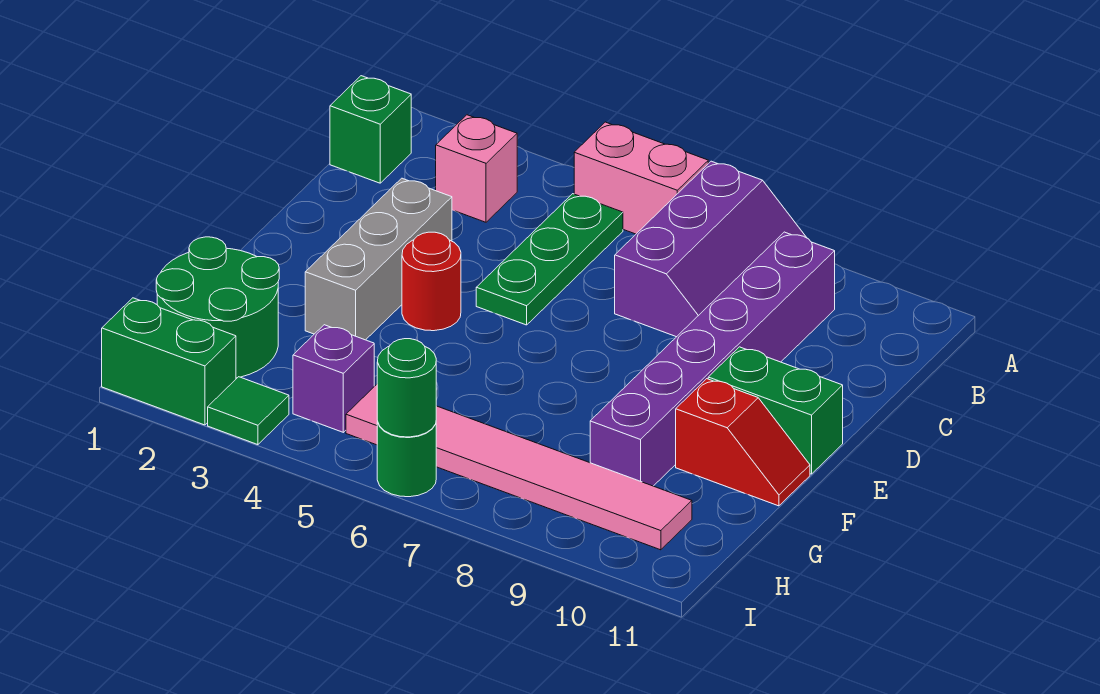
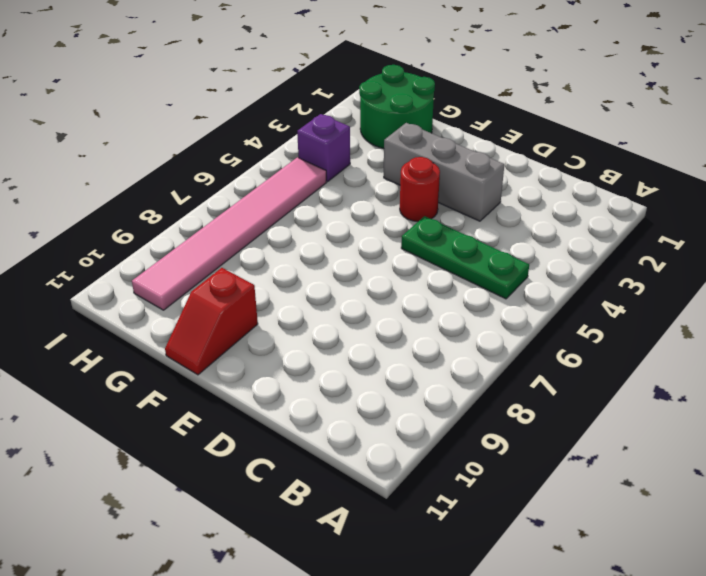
none -> pink 1x2 brick [574,122,708,234]
none -> purple 2x3 slope [615,161,807,337]
none -> green 1x1 brick [330,76,411,183]

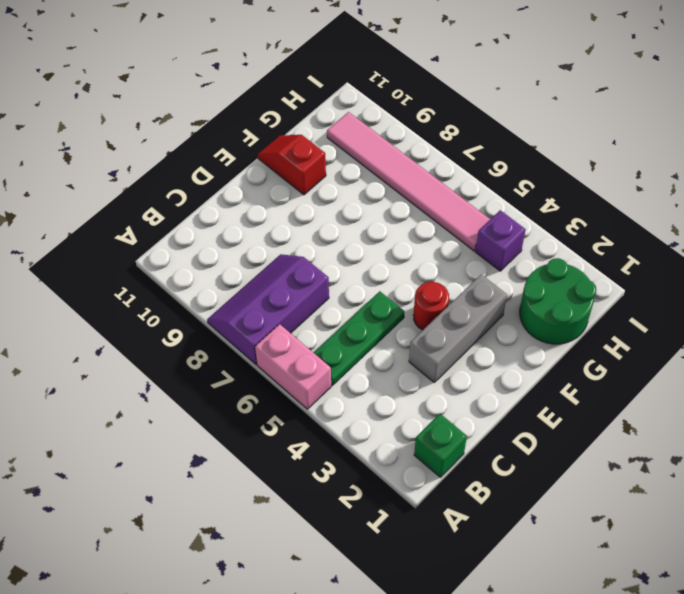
none -> pink 1x1 brick [436,115,517,222]
none -> purple 1x6 brick [590,232,835,486]
none -> green 1x2 brick [708,347,843,474]

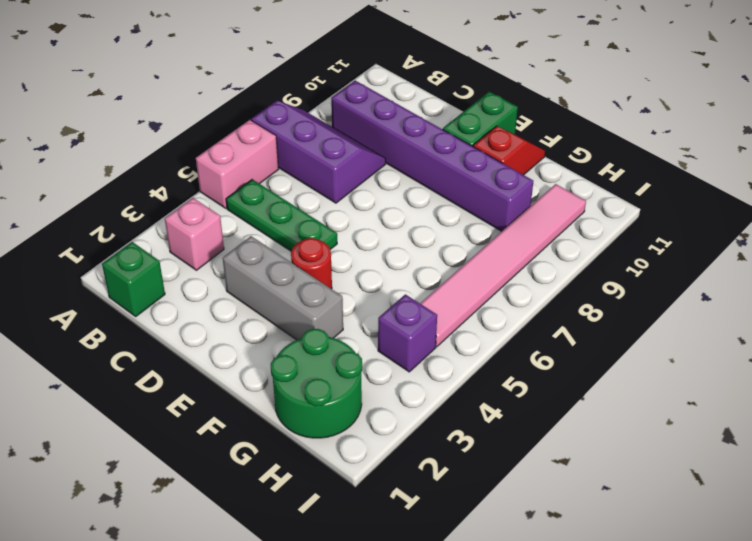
none -> green 1x2 brick [102,298,236,425]
none -> green 1x1 tile [208,377,289,445]
none -> green 1x1 round brick [377,422,436,497]

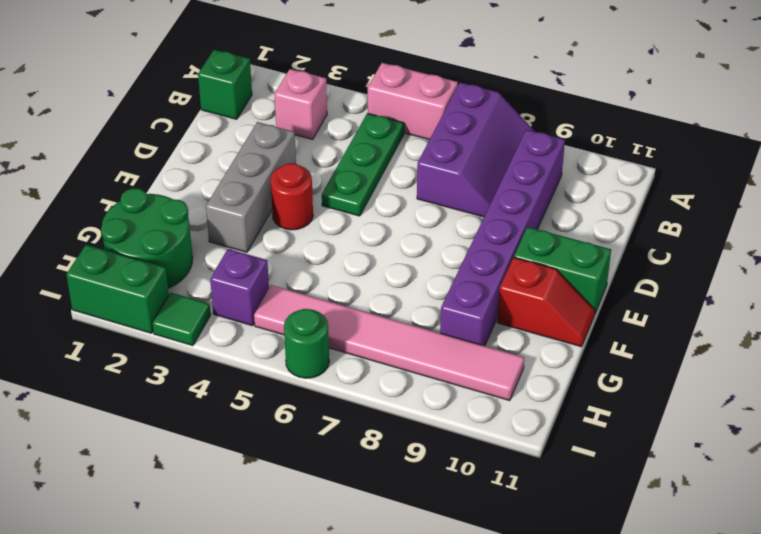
none -> green 1x1 round brick [377,339,436,437]

